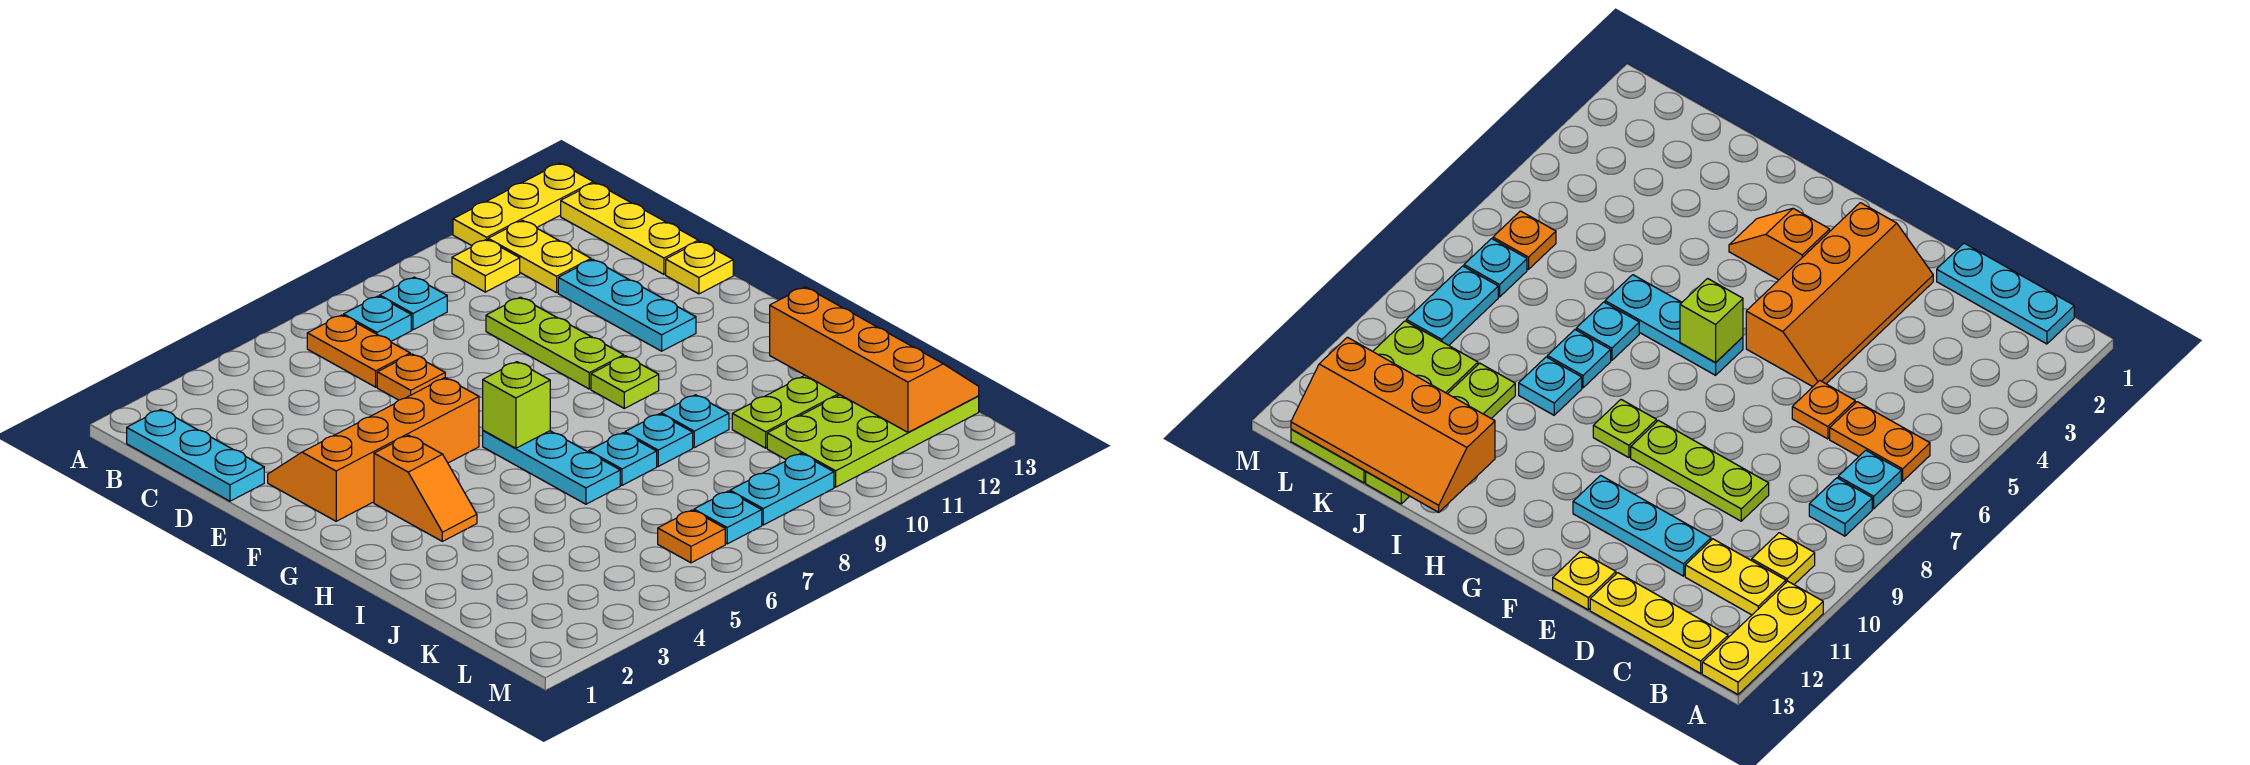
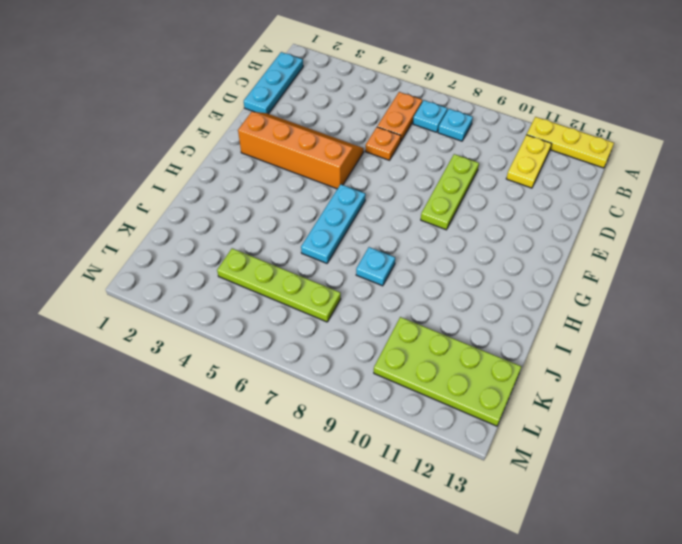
lime 1x4 plate [217,248,341,322] -> lime 1x4 plate moved to [732,376,840,448]
none -> yellow 1x1 plate [452,239,520,292]
none -> yellow 1x3 plate [561,183,698,274]
none -> cyan 1x3 plate [558,259,696,351]

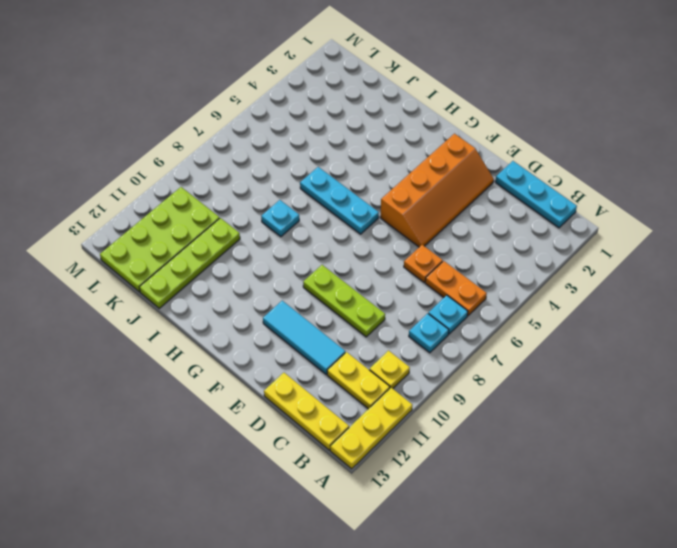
cyan 1x3 tile [263,301,345,374] -> cyan 1x3 plate [558,259,696,351]
none -> yellow 1x1 plate [666,241,733,294]
none -> orange 1x2 slope [374,435,477,541]
none -> lime 1x1 plate [591,356,659,408]

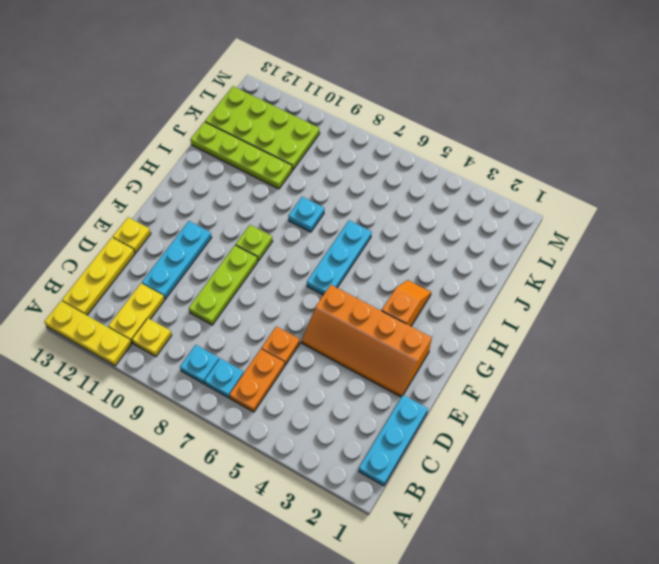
none -> cyan 1x1 plate [589,433,657,485]
none -> cyan 1x1 plate [661,395,729,448]
none -> orange 1x1 plate [658,510,725,563]

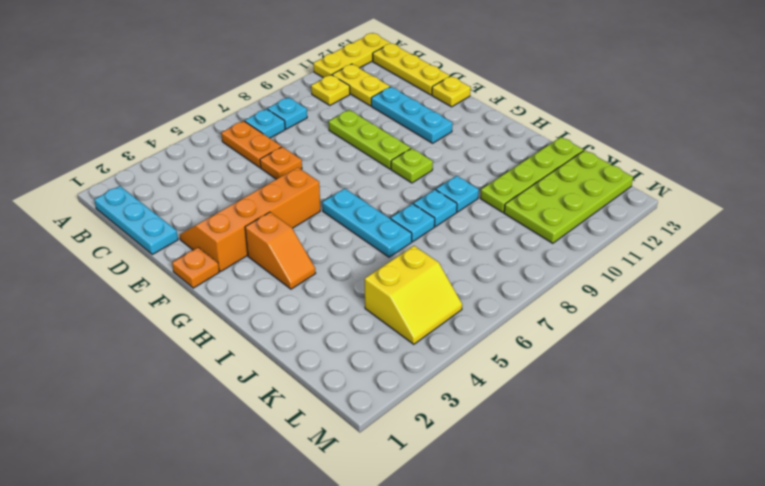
orange 1x1 plate [172,247,219,288] -> orange 1x1 plate moved to [658,510,725,563]
yellow 2x2 slope [365,246,462,344] -> none
none -> cyan 1x1 plate [694,491,762,544]
none -> cyan 1x2 plate [730,453,834,525]
none -> lime 1x1 brick [483,362,550,448]

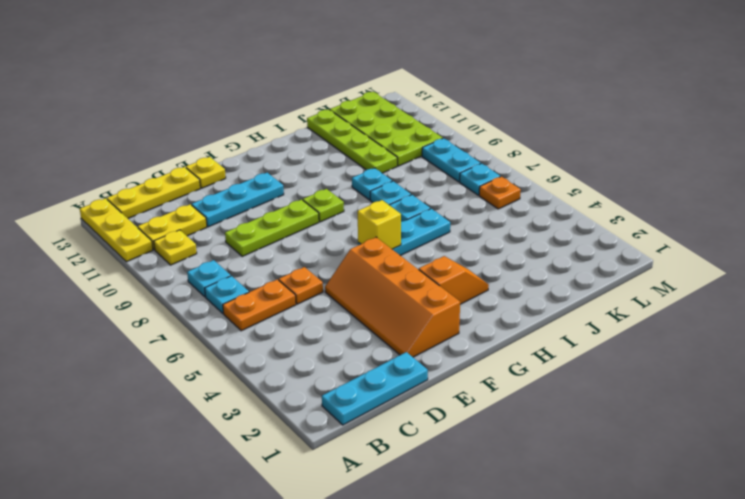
yellow 1x1 brick [358,200,401,249] -> lime 1x1 brick [483,362,550,448]
none -> orange 2x4 slope [770,287,979,432]

